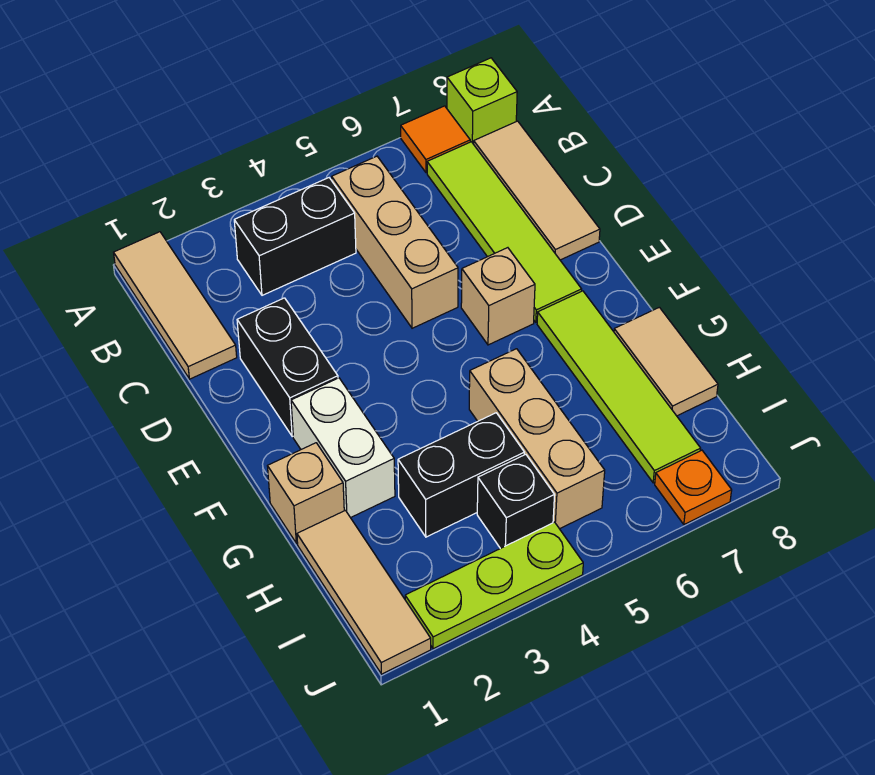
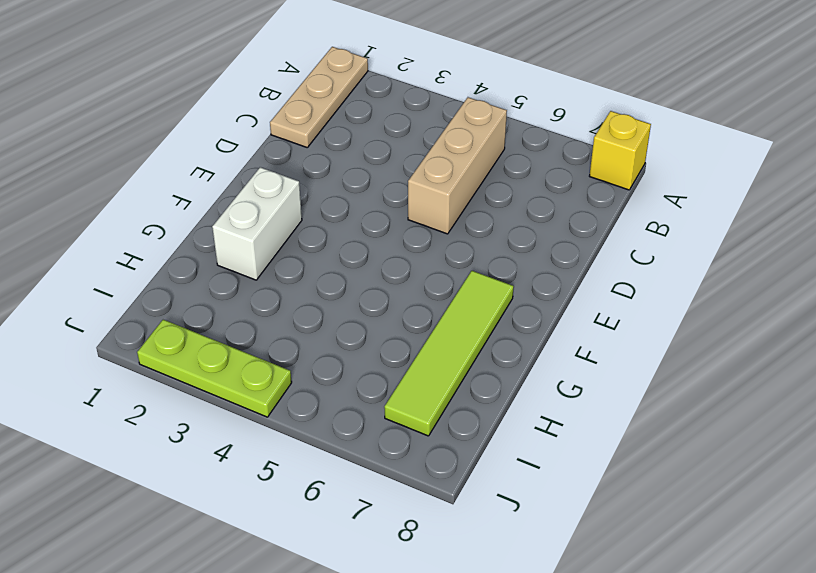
tan 1x3 plate [270,47,368,147] -> tan 1x3 tile [114,232,237,379]
yellow 1x1 brick [590,111,651,190] -> lime 1x1 brick [447,58,517,144]
none -> orange 1x1 tile [401,106,470,173]
none -> black 1x2 brick [234,178,356,295]
none -> lime 1x4 tile [427,142,582,322]

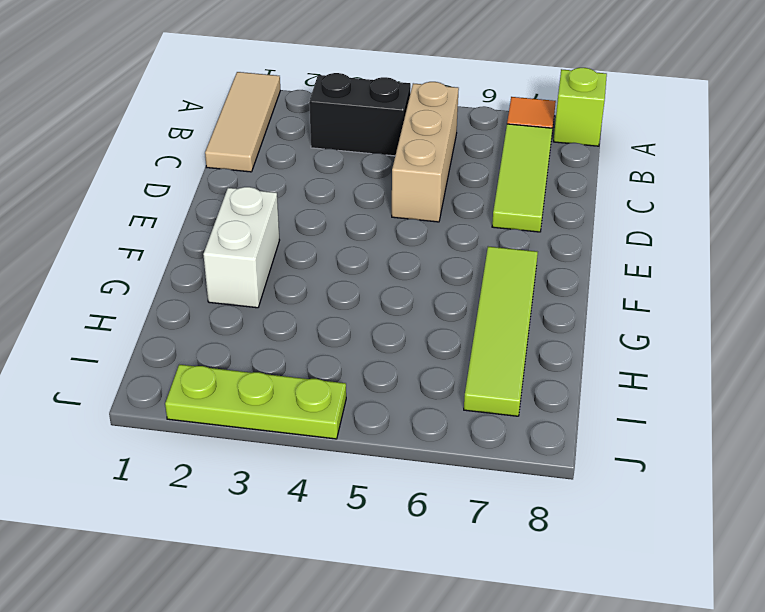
lime 1x3 tile [492,124,552,232] -> lime 1x4 tile [427,142,582,322]
none -> tan 1x3 tile [474,121,600,260]
none -> black 1x2 brick [237,298,338,437]
none -> tan 1x1 brick [461,248,535,345]

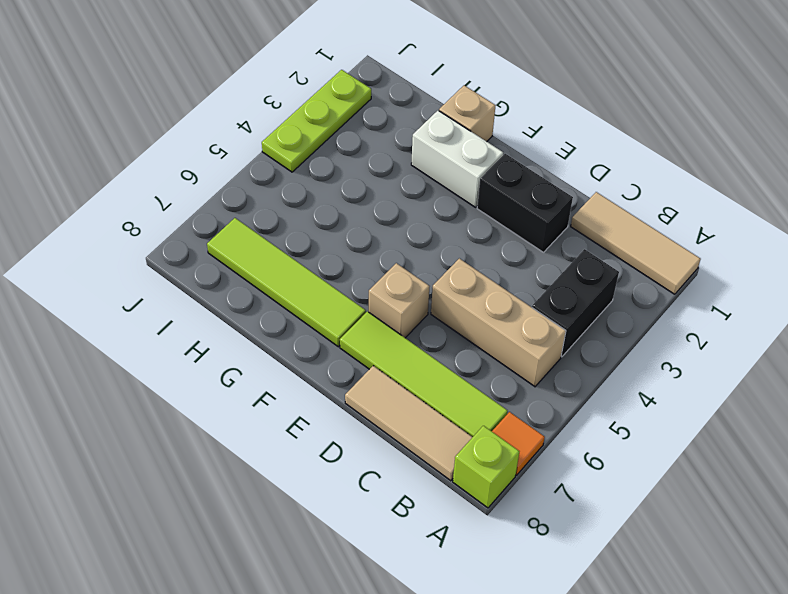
none -> tan 1x3 brick [469,349,605,529]
none -> tan 1x2 tile [614,307,718,416]
none -> tan 1x3 tile [297,510,431,674]

